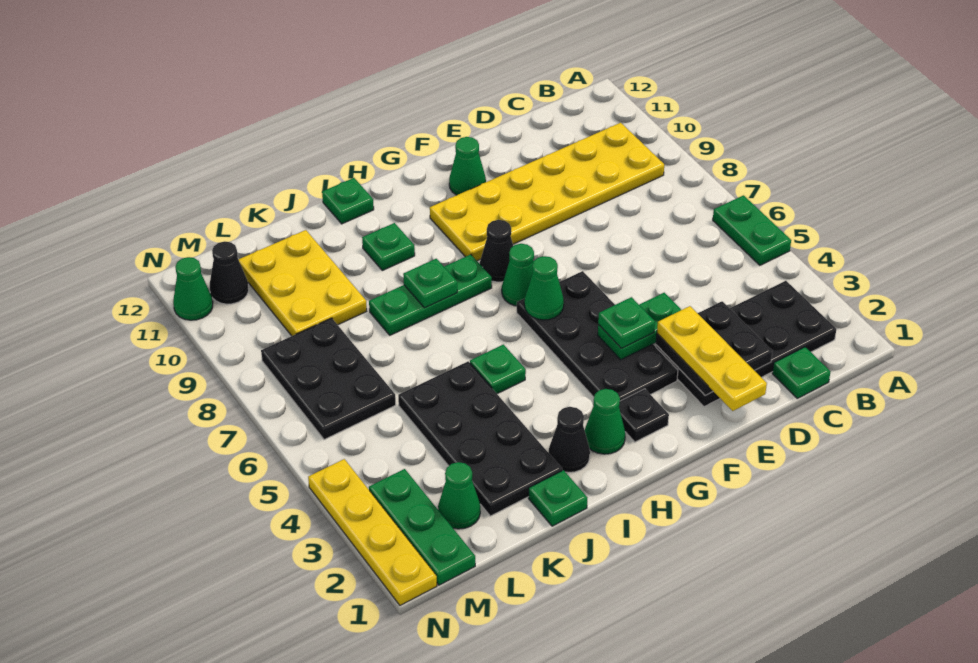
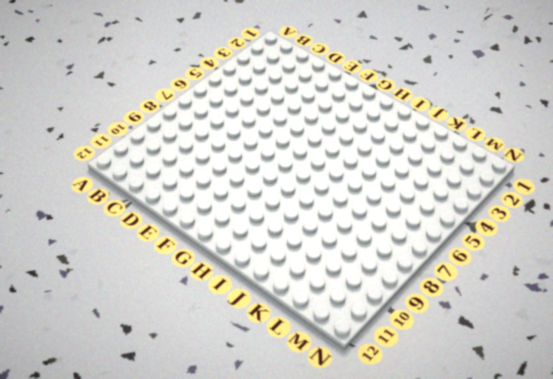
none -> green 1x2 plate [713,195,791,265]
none -> black 2x4 plate [656,281,836,407]
none -> yellow 2x6 plate [430,123,664,261]
none -> green 1x1 plate [772,347,830,398]

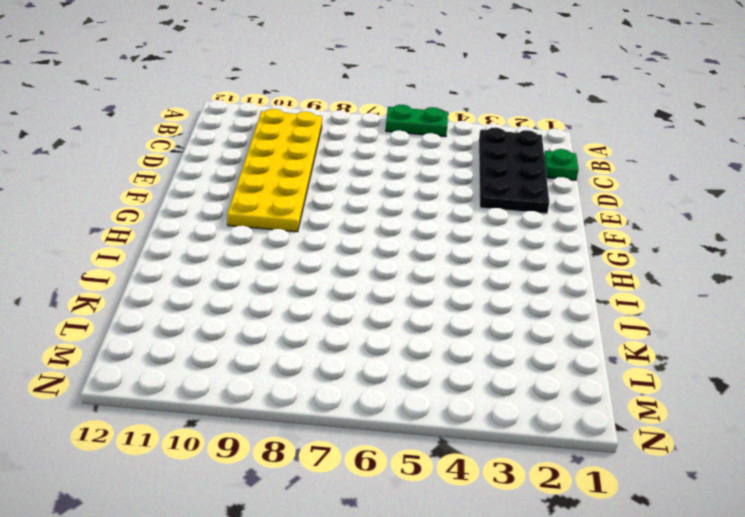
none -> black 2x4 plate [517,271,678,401]
none -> green 1x1 cone [449,137,486,195]
none -> black 1x1 plate [619,389,669,442]
none -> green 1x1 cone [502,244,534,306]

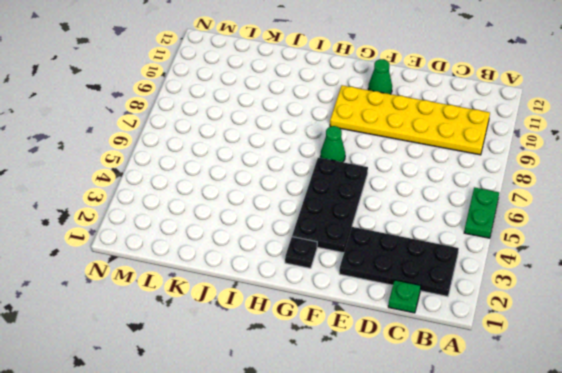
none -> black 1x1 cone [480,220,513,282]
none -> green 1x1 cone [585,389,625,454]
none -> green 1x3 plate [369,254,492,335]
none -> black 1x1 cone [548,407,590,472]

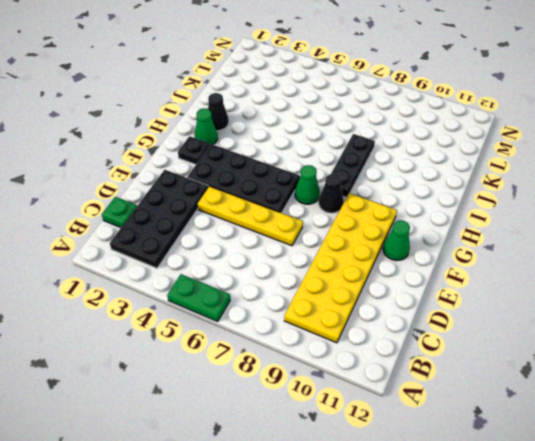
yellow 1x4 plate [198,186,303,246] -> yellow 1x4 plate moved to [308,459,437,605]
black 1x3 plate [331,134,375,198] -> green 1x3 plate [369,254,492,335]
none -> green 1x1 plate [470,345,526,394]
none -> green 1x1 plate [362,223,415,270]
none -> green 1x1 plate [322,178,374,224]
none -> green 1x1 plate [528,470,587,526]

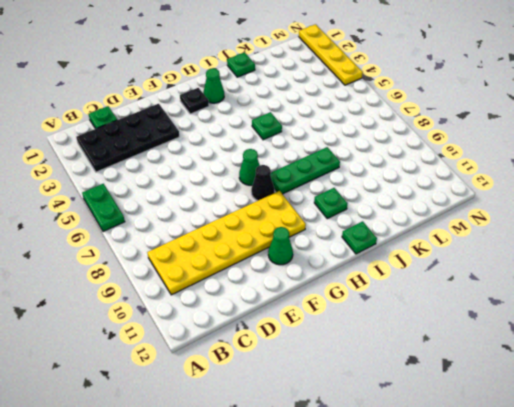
none -> black 2x4 plate [517,271,678,401]
none -> black 1x1 cone [548,407,590,472]
none -> black 2x4 plate [398,361,562,516]
none -> yellow 2x3 plate [239,230,367,336]

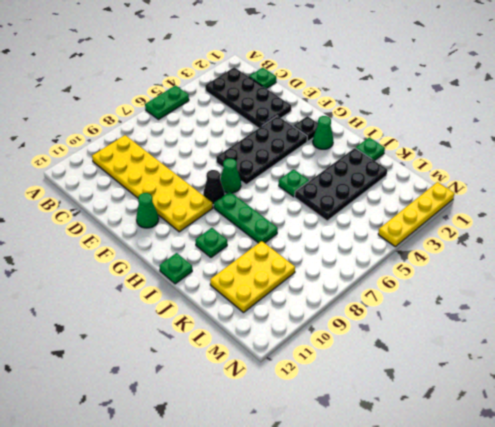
none -> black 1x1 cone [548,407,590,472]
none -> green 1x1 cone [438,462,480,529]
none -> black 2x3 plate [261,318,396,440]
none -> green 1x3 plate [369,469,475,585]

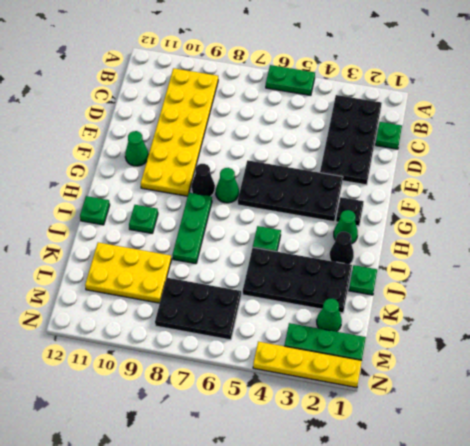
none -> black 1x1 cone [210,241,249,304]
none -> green 1x1 cone [173,257,213,320]
none -> black 2x2 plate [656,301,772,395]
none -> green 1x2 plate [598,293,681,360]

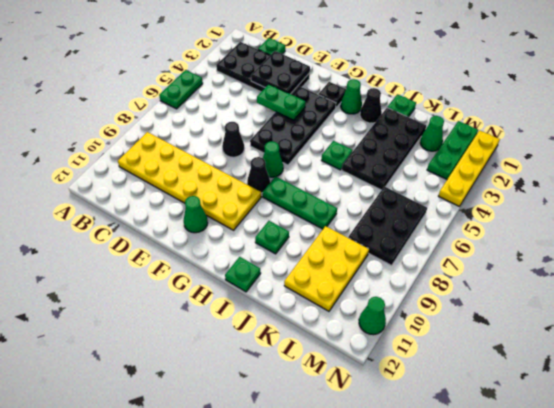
black 1x1 cone [222,122,245,157] -> black 1x1 cone moved to [210,241,249,304]
none -> green 1x1 cone [524,256,564,320]
none -> green 1x1 plate [403,259,457,308]
none -> yellow 1x3 plate [657,306,767,411]
none -> green 1x1 plate [598,297,655,348]

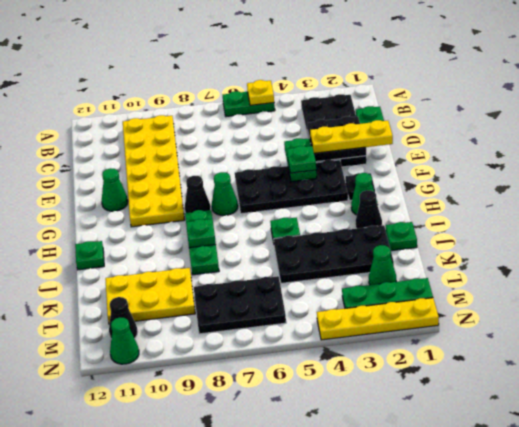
yellow 1x1 plate [247,80,274,105] -> none
none -> green 1x1 plate [362,223,415,270]
none -> green 1x1 cone [524,256,564,320]

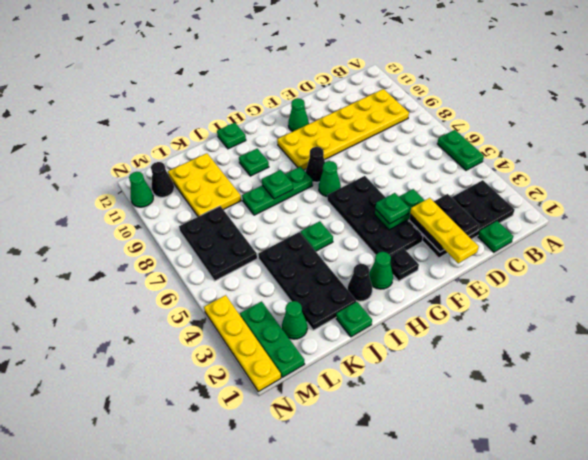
none -> green 1x1 cone [524,256,564,320]

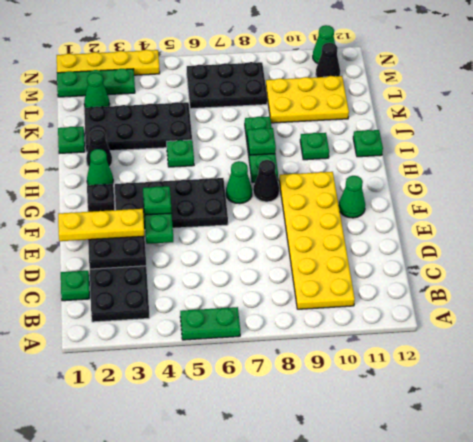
none -> green 1x1 cone [524,256,564,320]

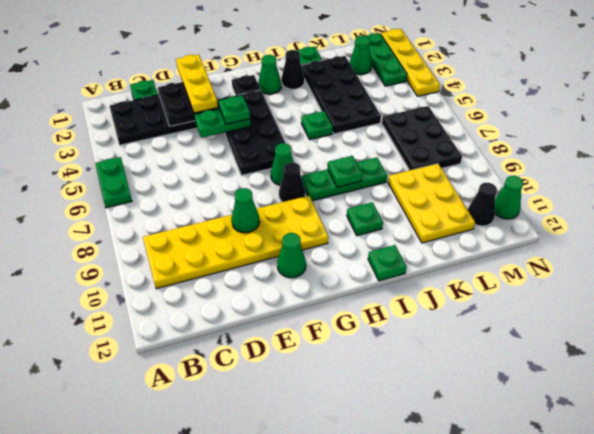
green 1x1 cone [231,188,260,233] -> green 1x1 cone moved to [524,256,564,320]

